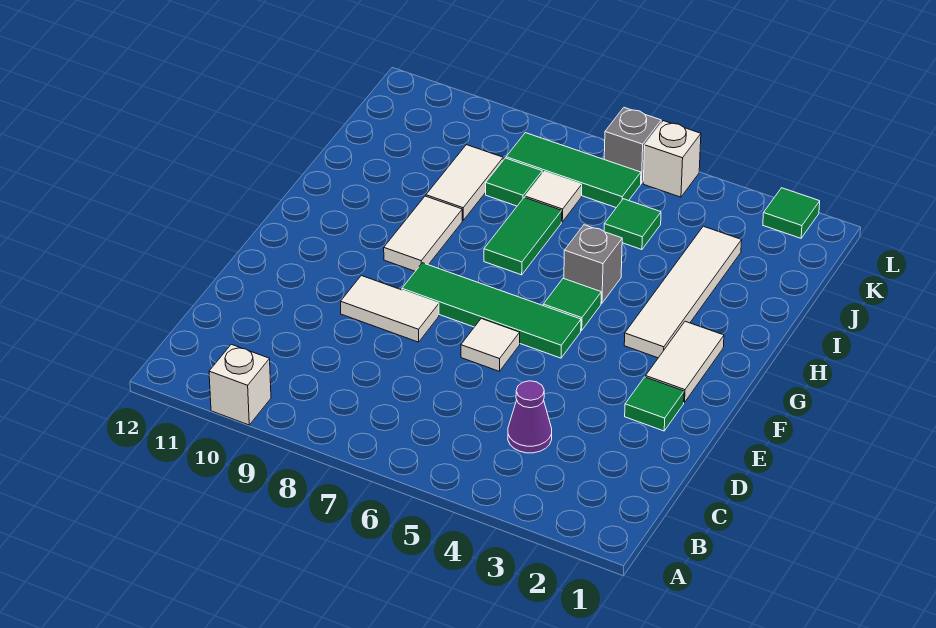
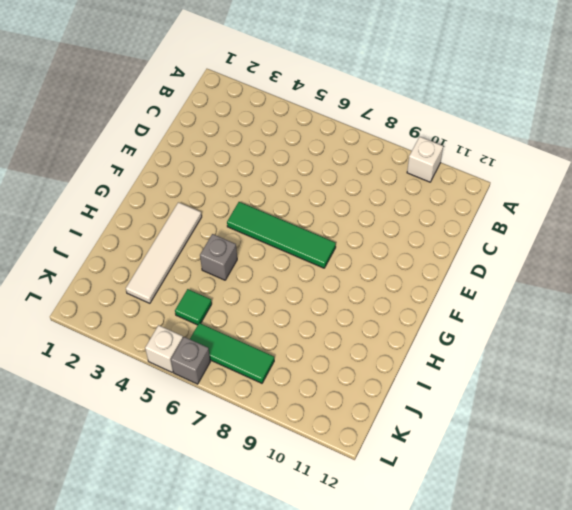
none -> purple 1x1 cone [508,381,552,453]
none -> green 1x1 tile [625,377,684,431]
none -> white 1x1 tile [461,319,520,371]

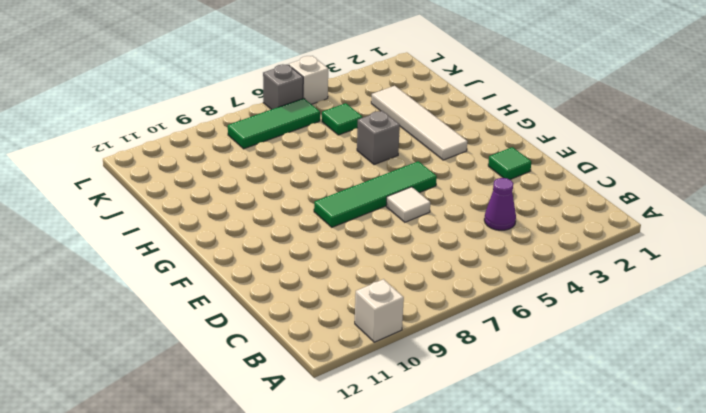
none -> white 1x2 tile [341,276,439,342]
none -> white 1x2 tile [646,321,724,403]
none -> green 1x1 tile [543,278,601,330]

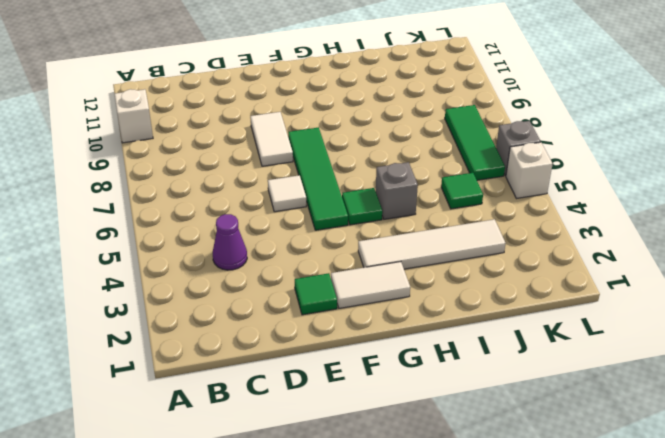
none -> white 1x2 tile [384,196,462,271]
none -> green 1x2 tile [484,197,562,275]
none -> white 1x2 tile [426,145,503,220]

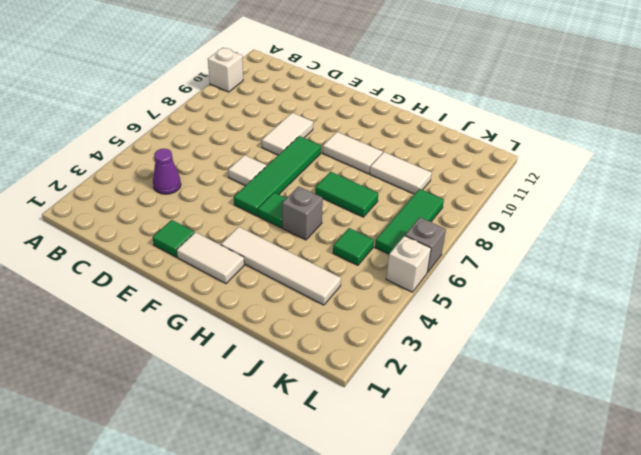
none -> white 1x1 tile [525,172,582,222]
none -> green 1x1 tile [486,158,542,206]
none -> green 1x1 tile [763,188,820,238]

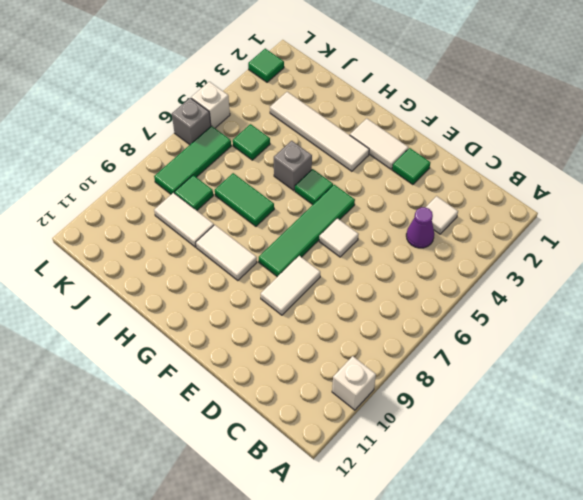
white 1x1 tile [426,196,458,234] -> white 1x1 tile moved to [525,172,582,222]

